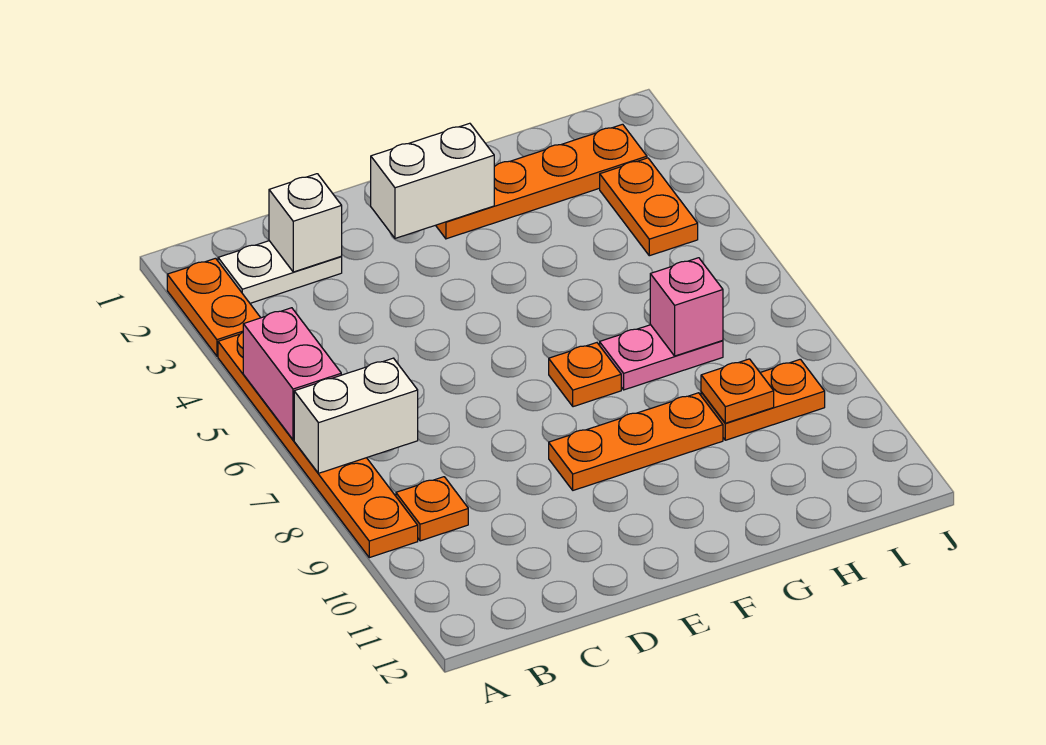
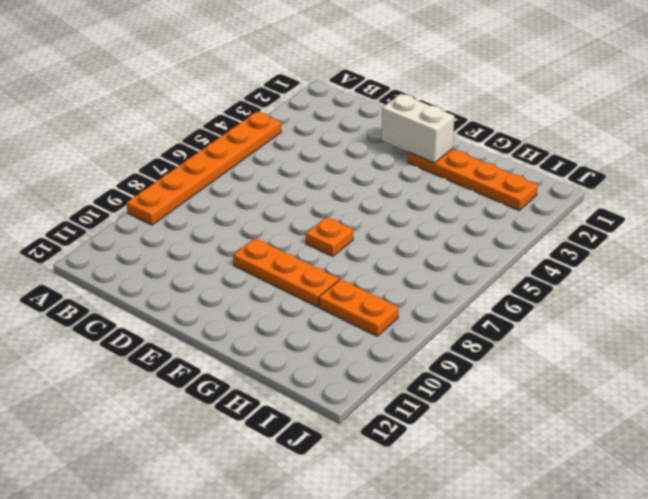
none -> orange 1x2 plate [167,258,261,356]
none -> white 1x2 plate [218,241,342,303]
none -> orange 1x1 plate [396,477,468,541]

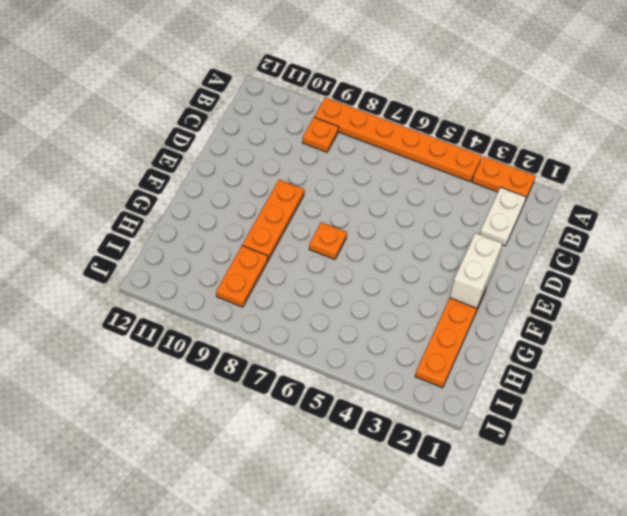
none -> pink 1x2 plate [600,325,723,390]
none -> orange 1x2 plate [600,158,698,256]
none -> pink 1x2 brick [243,308,341,440]

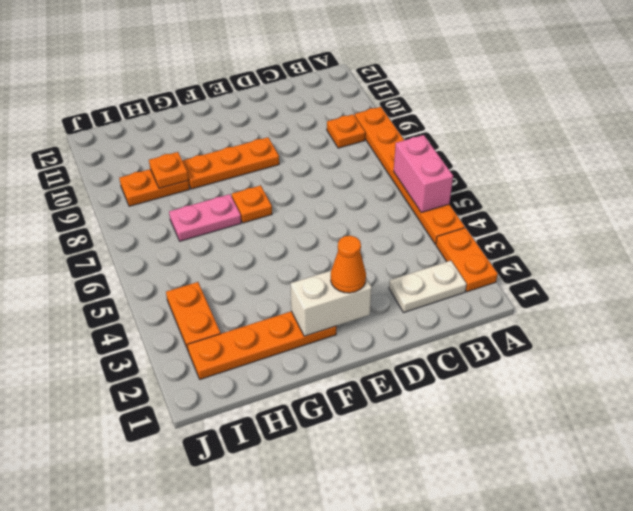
orange 1x1 cone [331,236,366,293] -> none
none -> white 1x2 brick [294,358,418,473]
none -> white 1x1 brick [269,174,342,272]
none -> pink 1x1 brick [650,258,723,356]

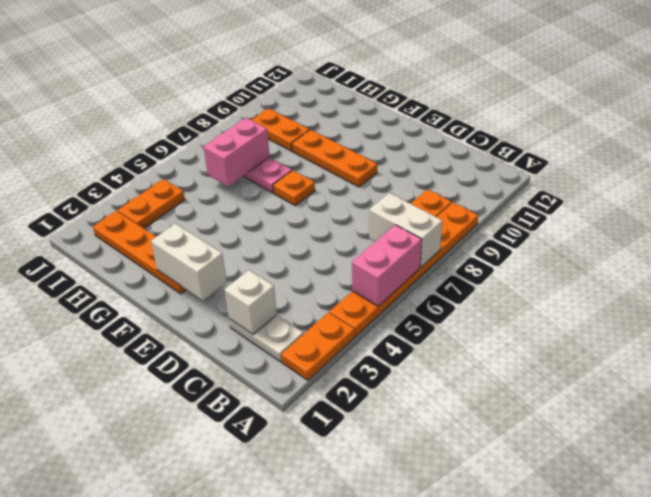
pink 1x2 brick [204,118,270,187] -> pink 1x1 brick [650,258,723,356]
none -> orange 1x1 plate [701,359,774,423]

